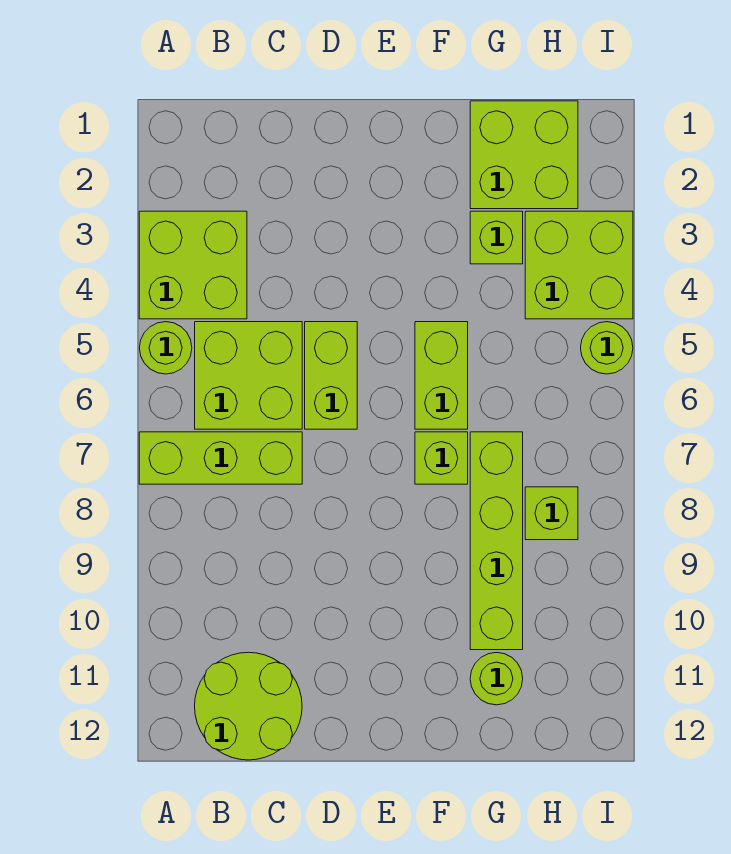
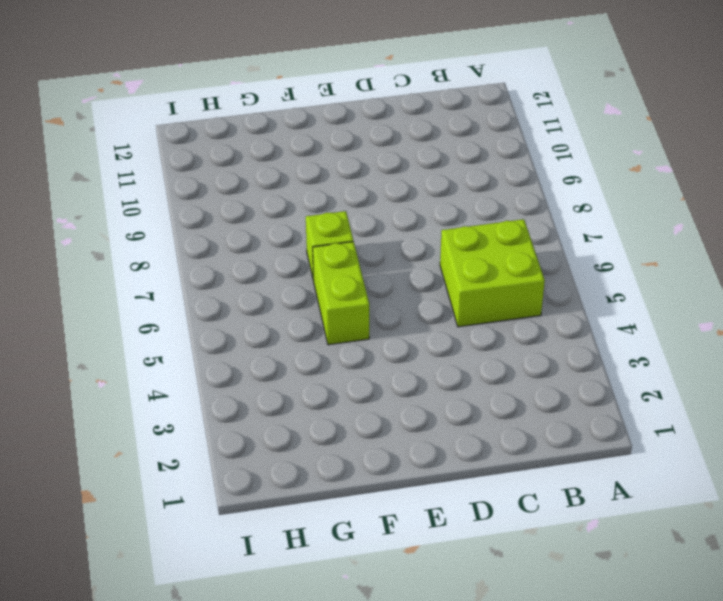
none -> lime 2x2 brick [139,211,247,319]
none -> lime 1x1 round brick [139,322,192,374]
none -> lime 1x3 brick [139,432,302,484]

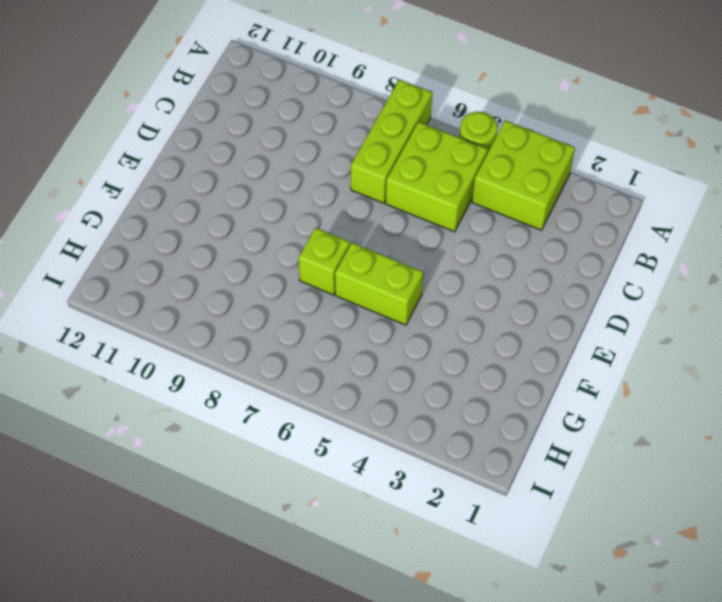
none -> lime 2x2 round brick [195,652,302,760]
none -> lime 1x2 brick [305,322,357,429]
none -> lime 2x2 brick [470,101,578,209]

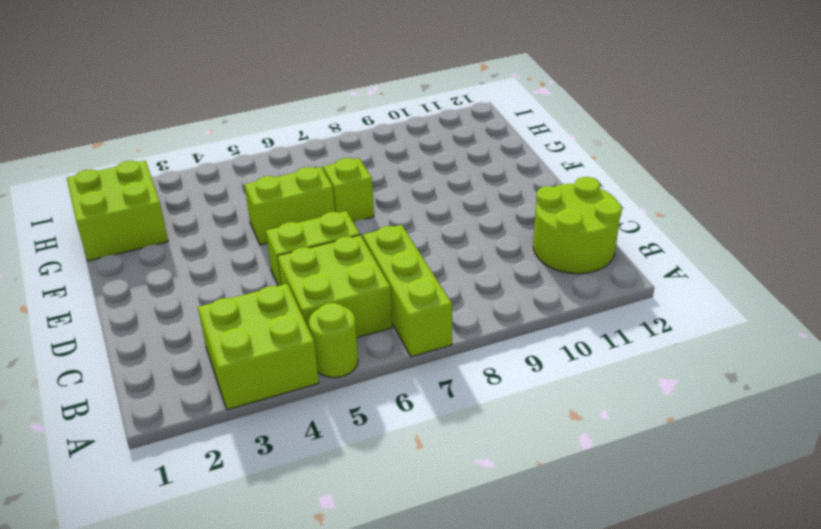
none -> lime 1x1 brick [470,211,523,264]
none -> lime 1x4 brick [470,432,523,650]
none -> lime 1x1 round brick [470,653,523,705]

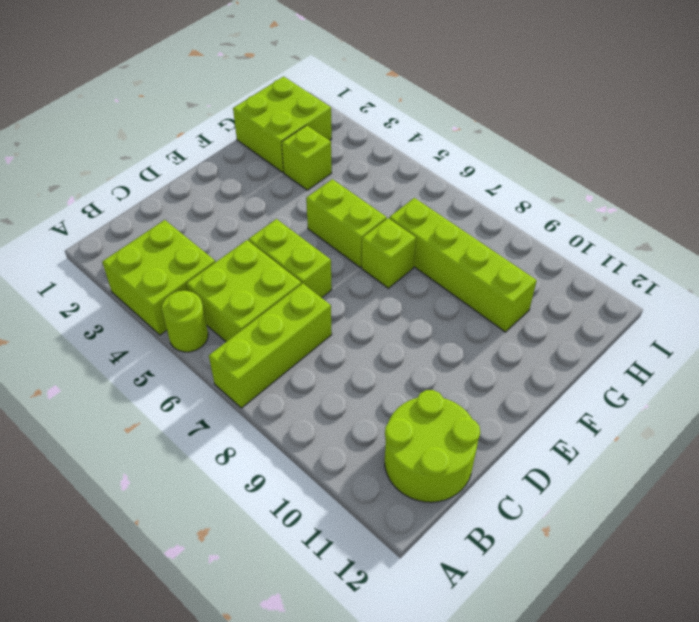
none -> lime 1x1 round brick [470,653,523,705]
none -> lime 2x2 brick [525,211,633,319]
none -> lime 1x1 brick [525,487,578,540]

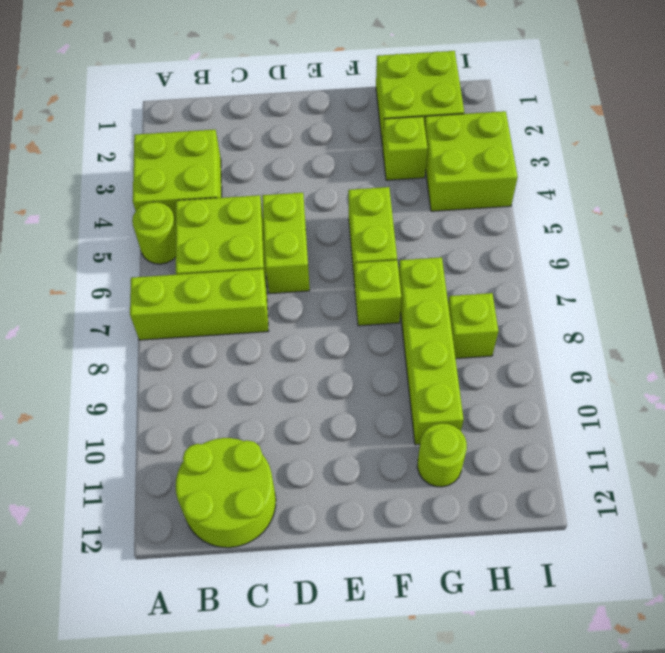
none -> lime 1x1 round brick [581,322,633,374]

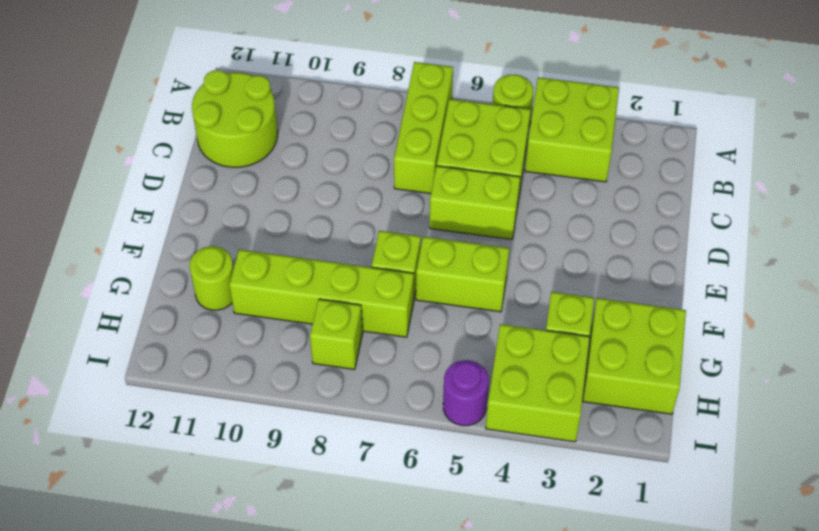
purple 1x1 round brick [443,360,489,426] -> lime 1x1 round brick [581,322,633,374]

